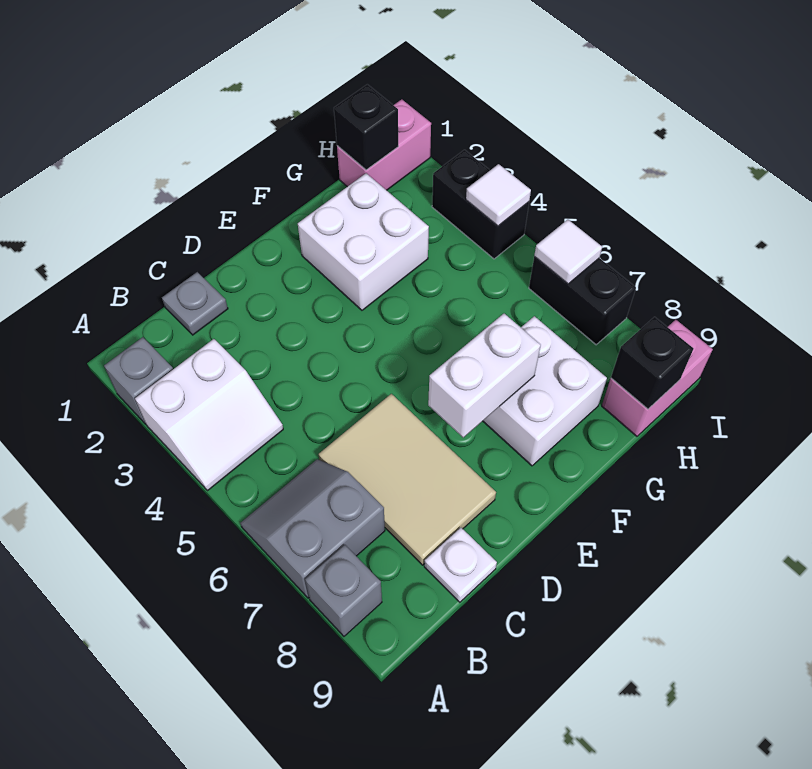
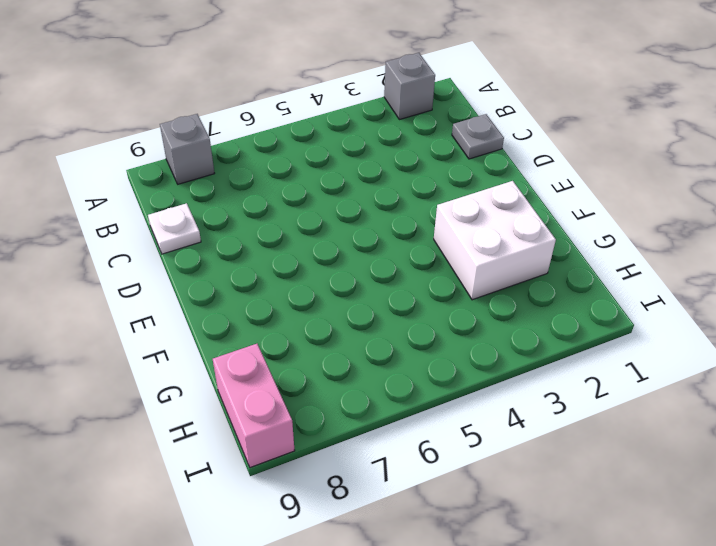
none -> white 2x2 slope [135,339,283,491]
none -> grey 2x2 slope [240,459,385,598]
none -> tan 2x3 tile [318,394,496,565]

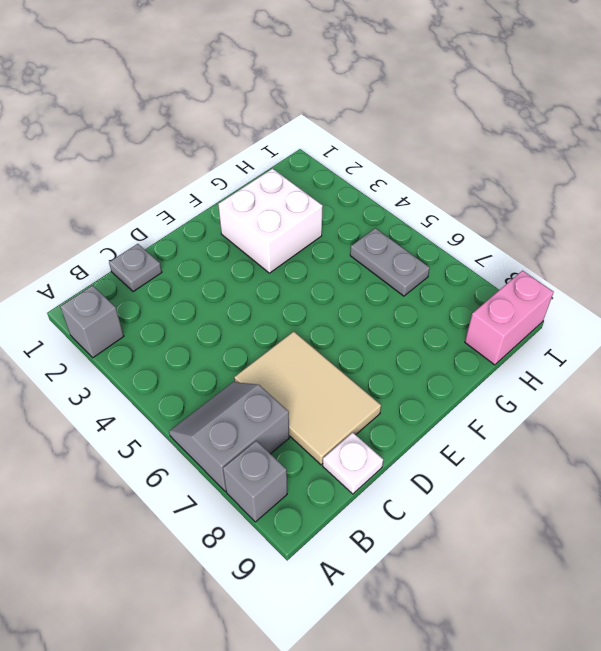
grey 1x2 plate [350,228,430,296] -> none
none -> white 2x2 slope [135,339,283,491]
none -> white 2x2 brick [483,316,607,466]
none -> pink 1x2 brick [337,99,431,190]

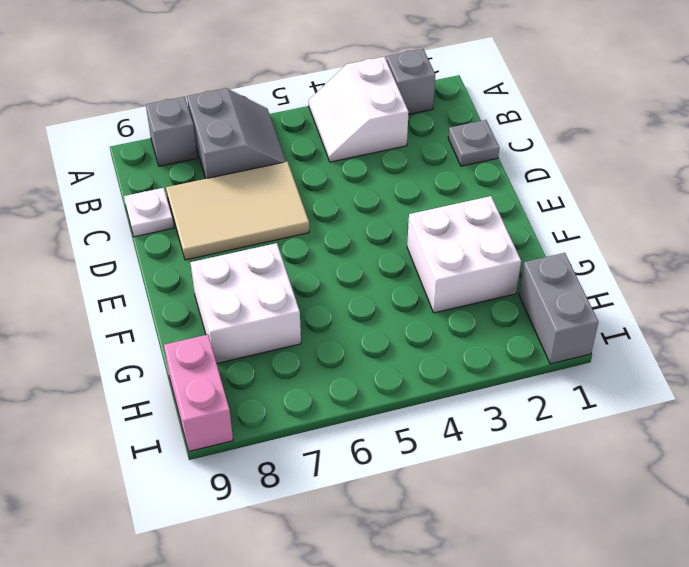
grey 1x2 brick [519,253,598,364] -> pink 1x2 brick [337,99,431,190]
none -> black 1x2 brick [432,150,529,259]
none -> black 1x2 brick [529,257,636,345]
none -> white 1x2 brick [428,314,541,437]

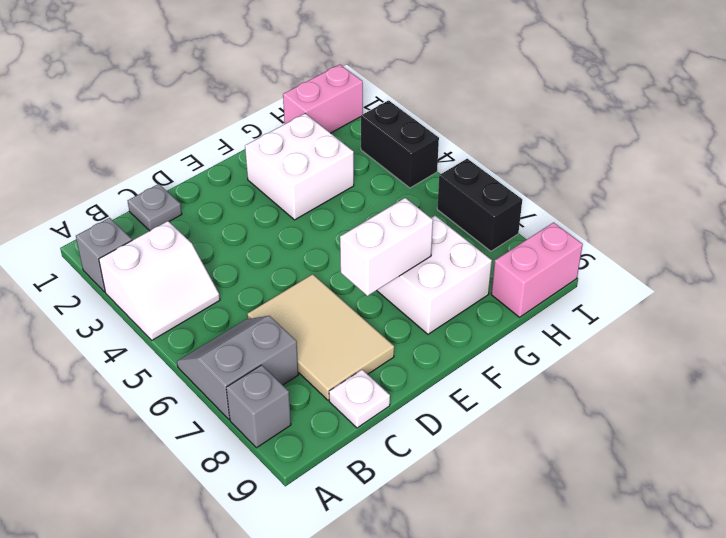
none -> black 1x1 brick [334,84,398,170]
none -> black 1x1 brick [611,317,694,409]
none -> white 1x1 tile [466,164,531,226]

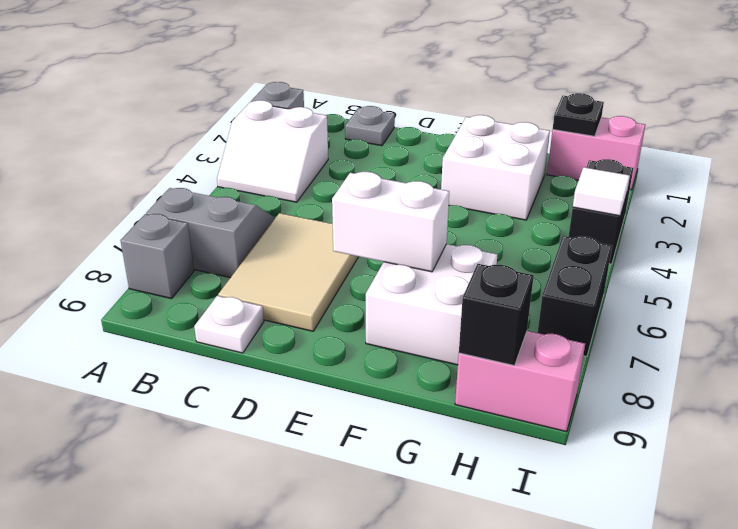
black 1x1 plate [553,93,604,136] -> black 1x1 brick [334,84,398,170]
none -> white 1x1 tile [534,220,602,284]

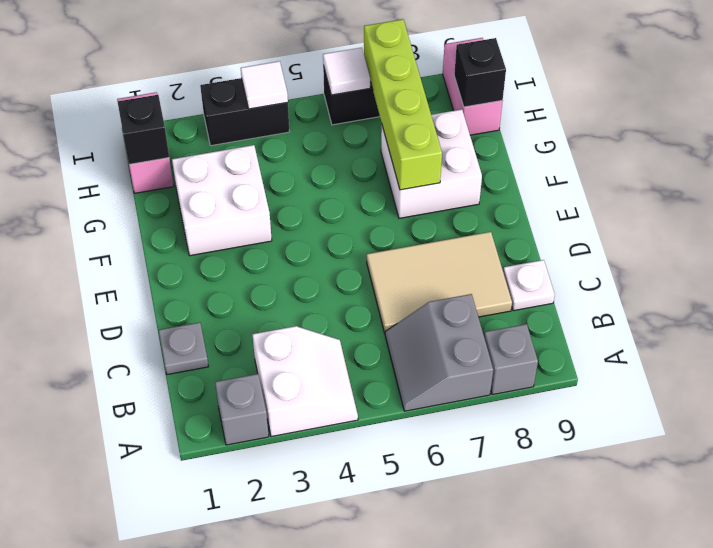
lime 1x4 brick [364,19,442,190] -> white 1x2 brick [428,314,541,437]

